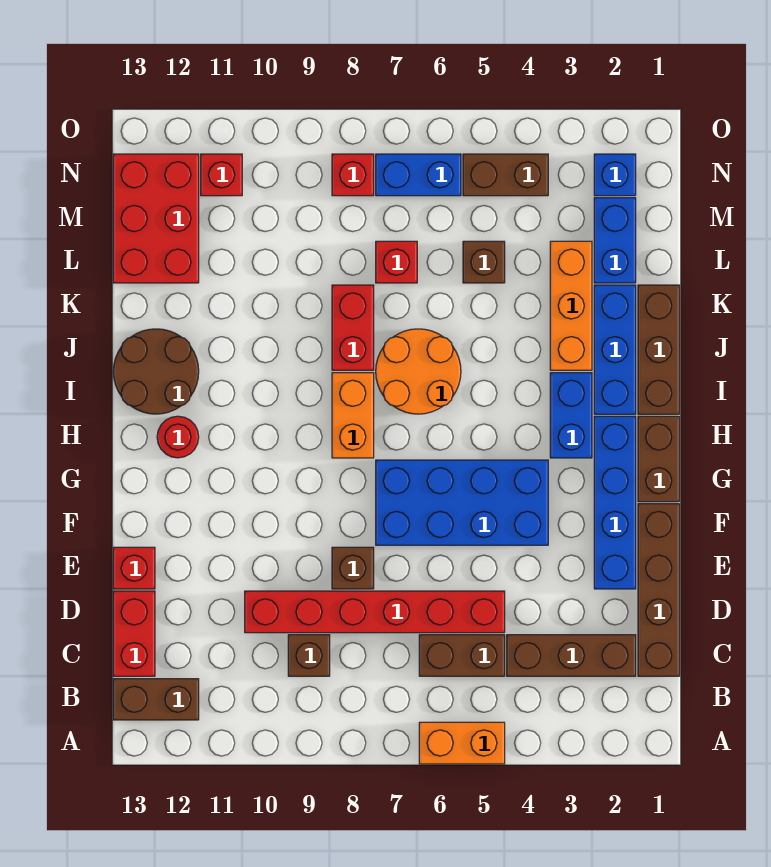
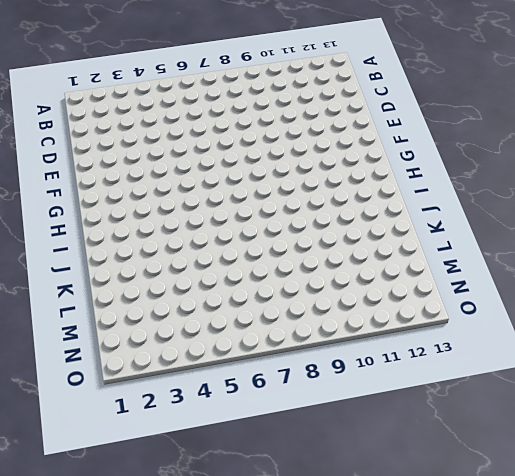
none -> orange 1x2 brick [419,722,505,764]
none -> brown 1x2 brick [113,679,199,720]
none -> brown 1x4 brick [638,504,680,676]
none -> brown 1x3 brick [507,635,636,676]

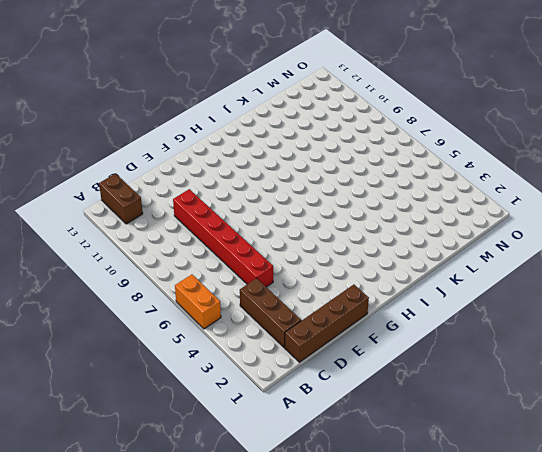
none -> brown 1x2 brick [419,635,505,676]
none -> brown 1x1 brick [288,635,330,676]
none -> red 1x2 brick [113,591,155,676]
none -> blue 1x4 brick [594,416,636,589]

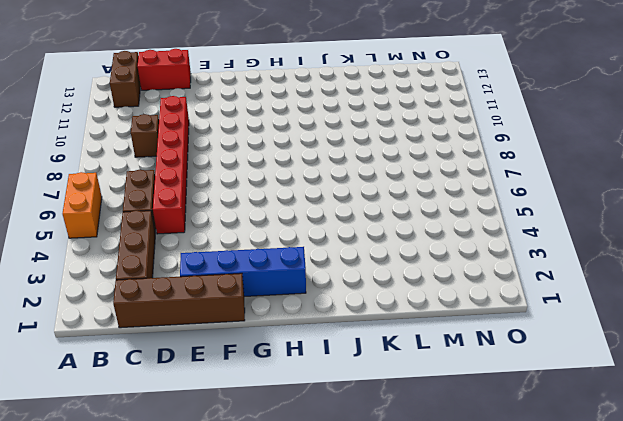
none -> brown 1x1 brick [332,547,374,589]
none -> red 1x1 brick [113,547,155,589]
none -> blue 2x4 brick [376,460,548,545]
none -> brown 1x2 brick [638,416,680,502]

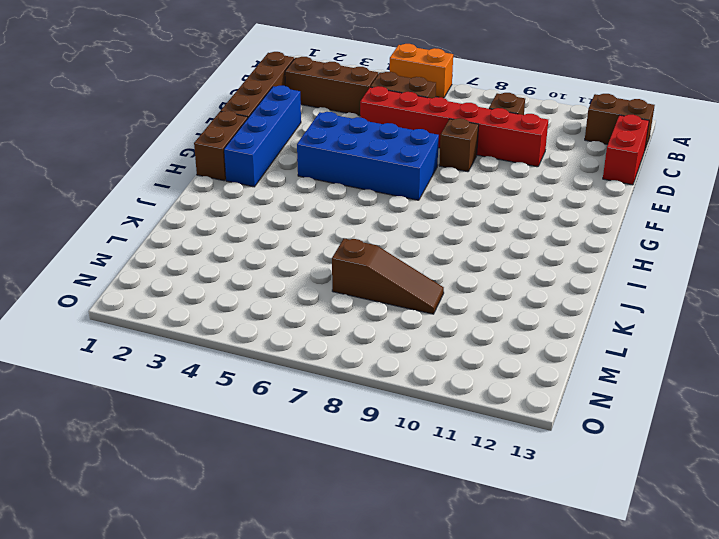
brown 1x3 slope [332,238,444,314] -> red 1x1 brick [376,241,417,283]
none -> red 1x1 brick [113,547,155,589]
none -> blue 1x2 brick [550,373,592,458]
none -> orange 1x2 brick [332,373,374,458]
none -> red 1x1 round brick [157,416,199,458]

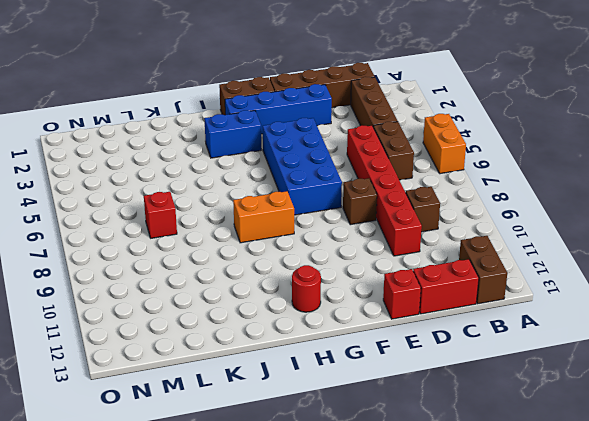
none -> brown 1x3 brick [638,285,680,414]
none -> blue 1x3 brick [594,285,636,414]
none -> orange 2x2 round brick [376,329,461,414]
none -> brown 2x2 round brick [113,329,199,414]

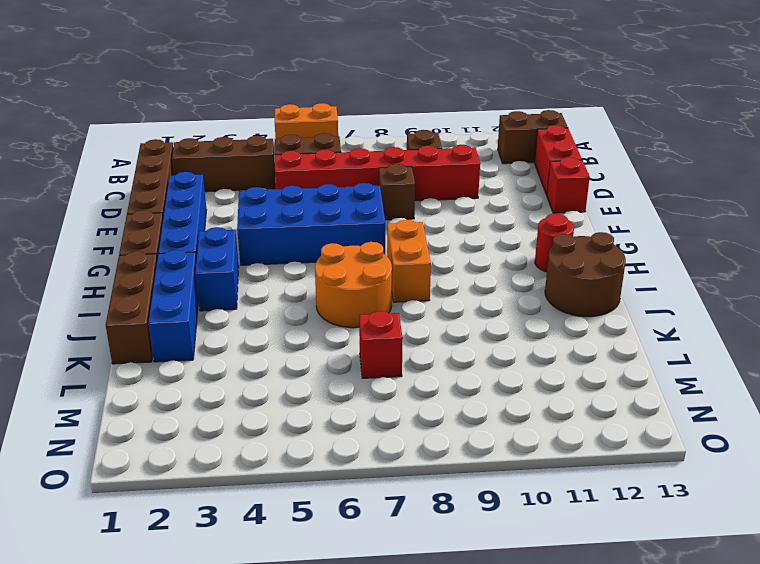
none -> orange 1x3 brick [550,241,592,370]
none -> red 1x2 brick [332,285,374,370]
none -> blue 1x2 brick [594,198,636,283]
none -> brown 1x1 brick [463,241,505,283]

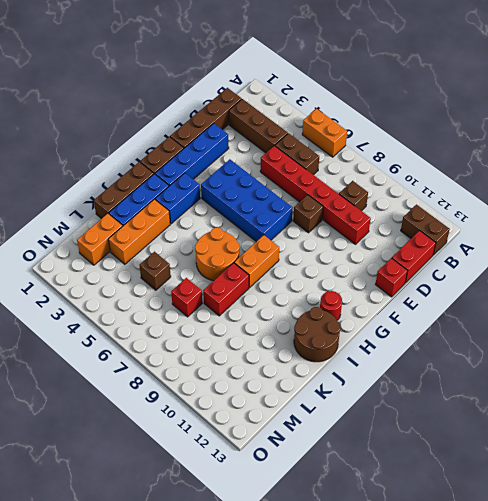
orange 1x2 brick [77,214,123,265] -> blue 1x2 brick [594,198,636,283]
none -> red 2x3 brick [113,154,199,283]
none -> blue 1x1 brick [594,154,636,196]
none -> brown 1x2 brick [463,154,548,196]
none -> blue 1x2 brick [376,154,461,196]

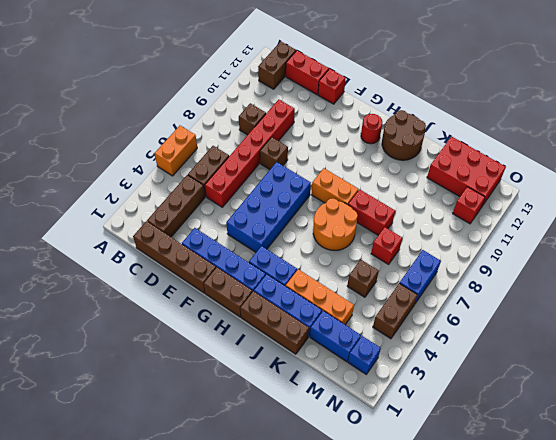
none -> red 1x1 brick [332,154,374,196]

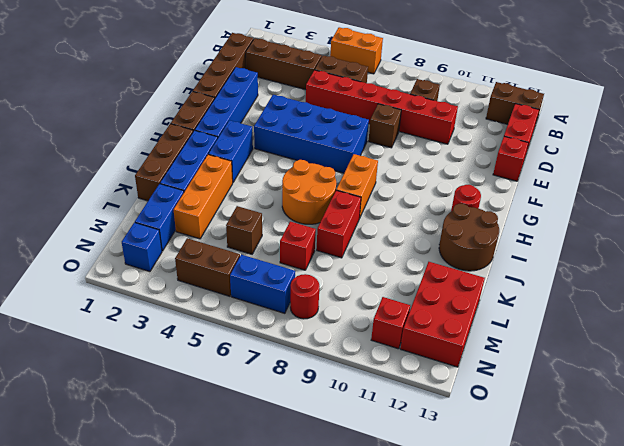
red 1x1 round brick [290,274,319,319] -> red 1x1 brick [332,154,374,196]

